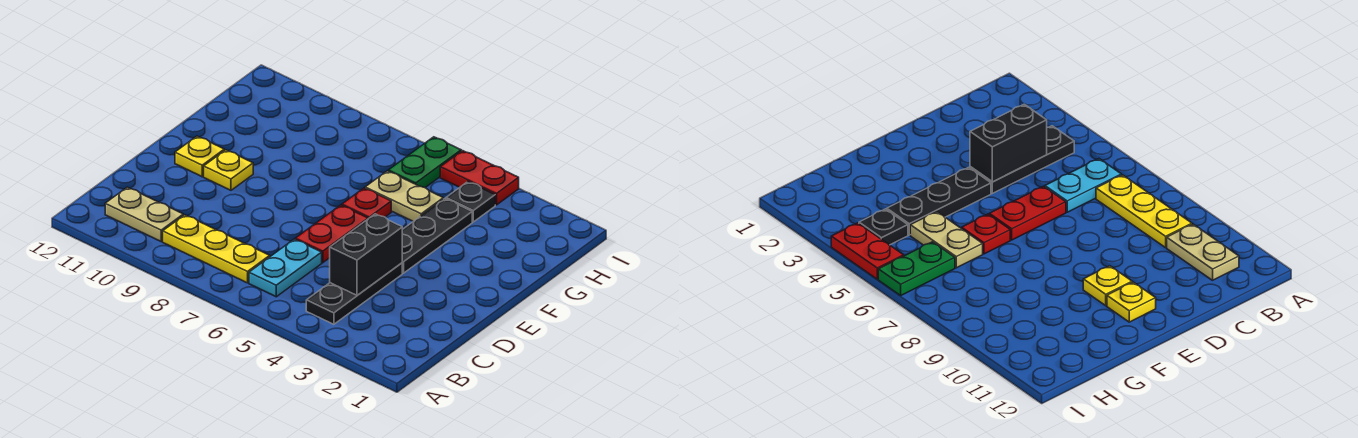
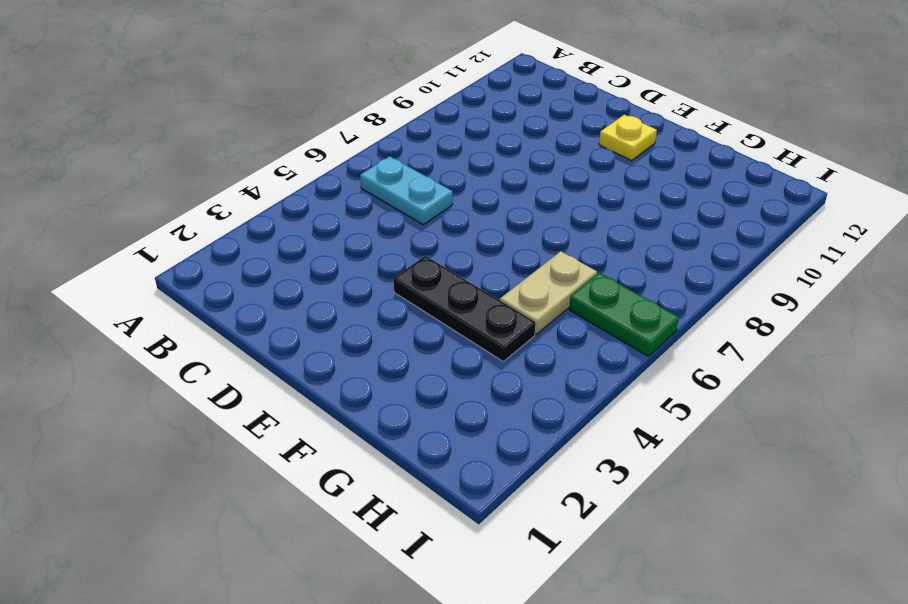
none -> black 1x3 plate [306,263,402,324]
none -> yellow 1x3 plate [163,215,270,283]
none -> tan 1x2 plate [105,187,183,241]

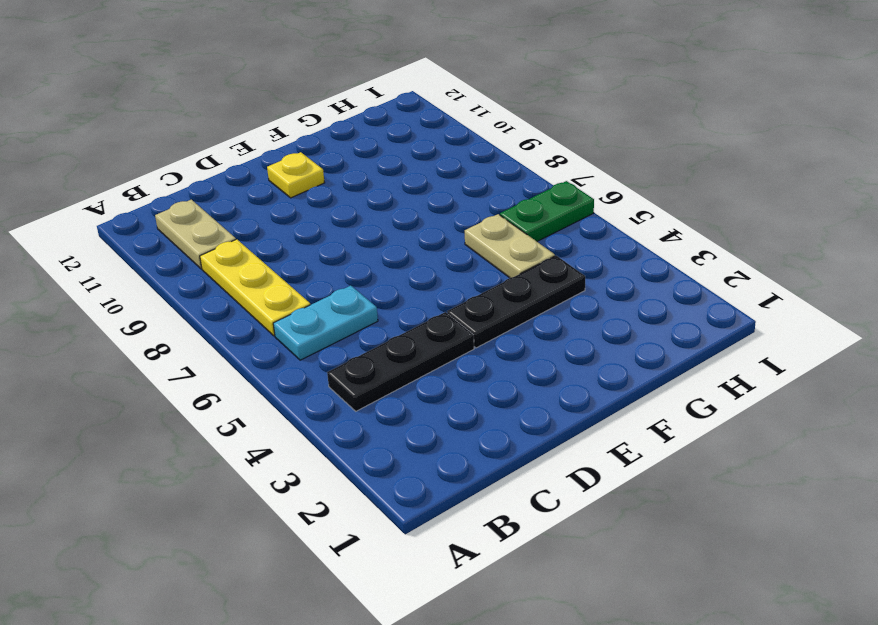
none -> red 1x2 plate [295,205,368,263]
none -> yellow 1x1 plate [204,150,253,190]
none -> red 1x1 plate [342,188,391,219]

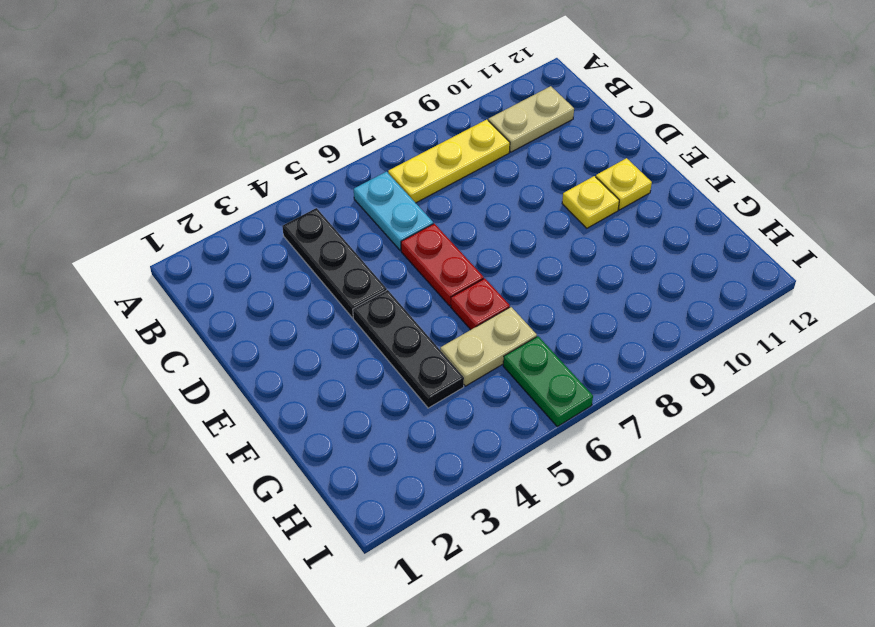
none -> black 1x1 plate [446,182,495,222]
none -> red 1x2 plate [440,151,519,205]
none -> black 1x2 brick [330,214,402,295]

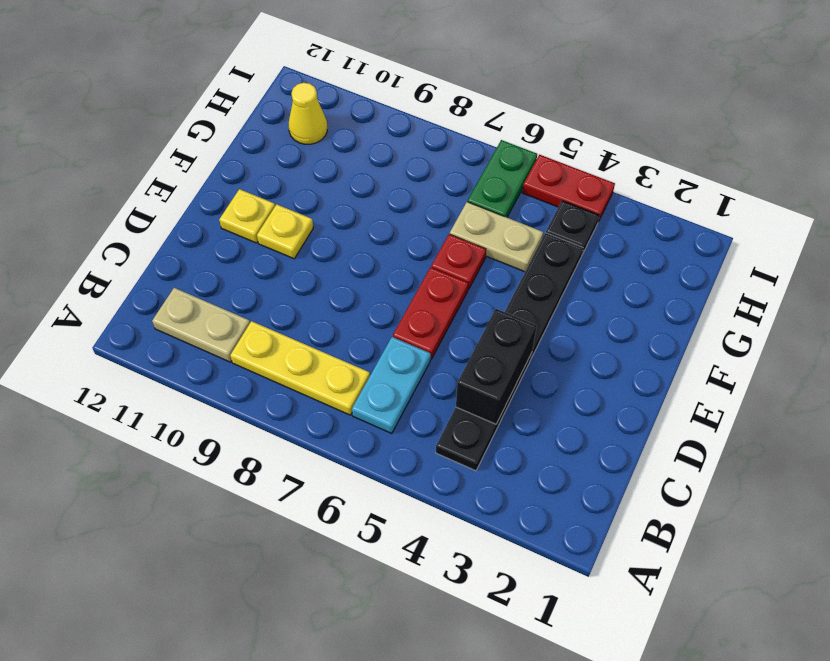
yellow 1x1 cone [289,83,327,144] -> none

